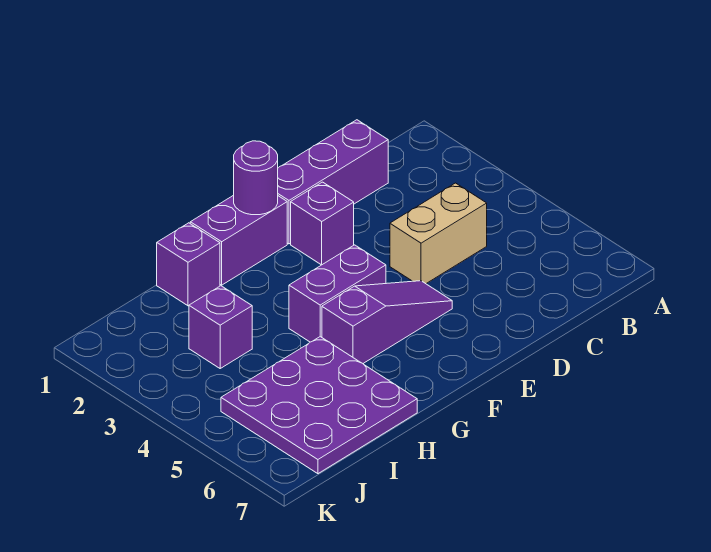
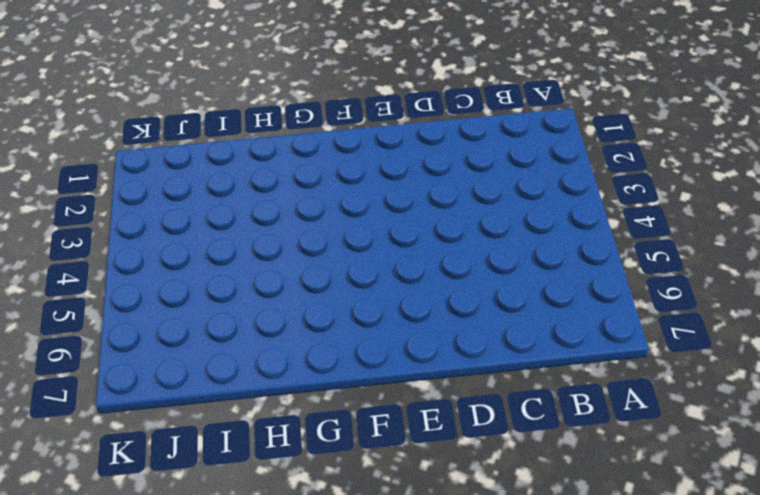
none -> purple 1x3 brick [278,120,388,244]
none -> tan 1x2 brick [390,183,487,284]

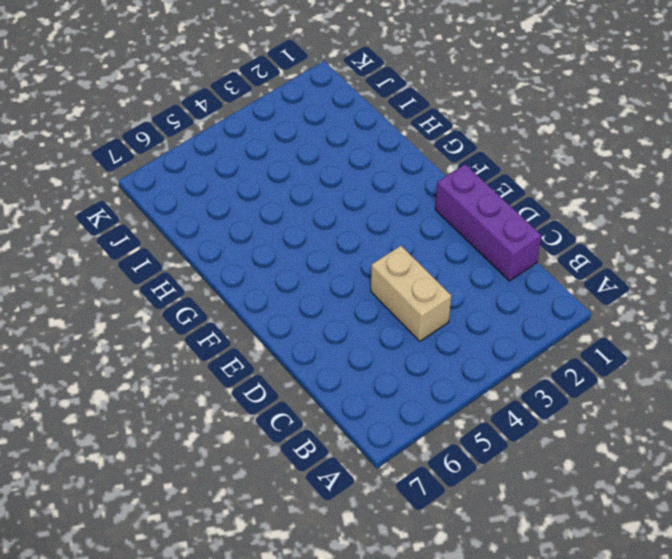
none -> purple 1x1 brick [291,182,354,265]
none -> purple 1x3 slope [322,281,452,363]

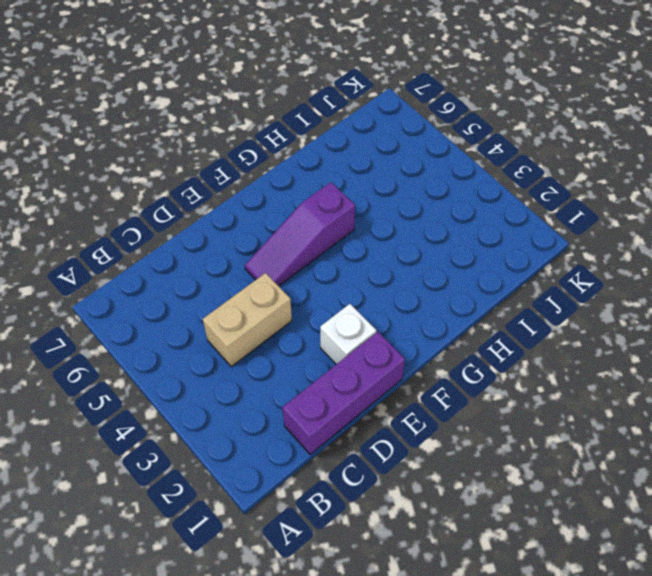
white 1x1 brick [320,304,376,364] -> purple 1x1 brick [291,182,354,265]
none -> purple 1x2 brick [190,195,287,285]
none -> purple 1x2 brick [289,245,386,342]

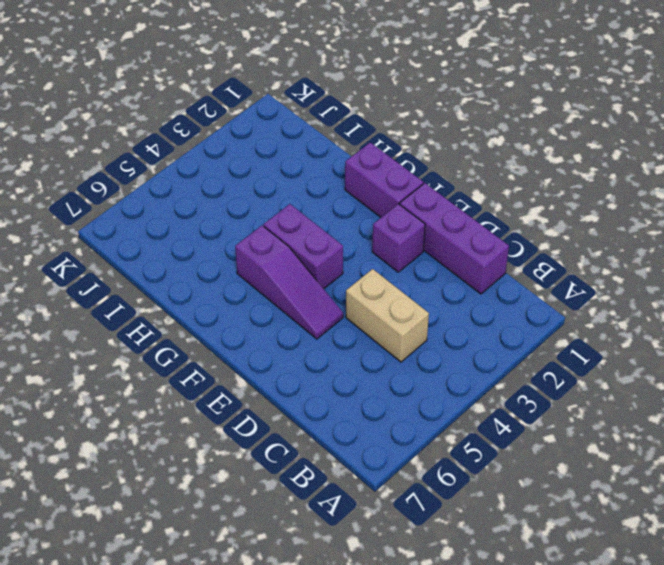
none -> purple 1x1 brick [157,223,220,306]
none -> purple 3x3 plate [221,337,417,474]

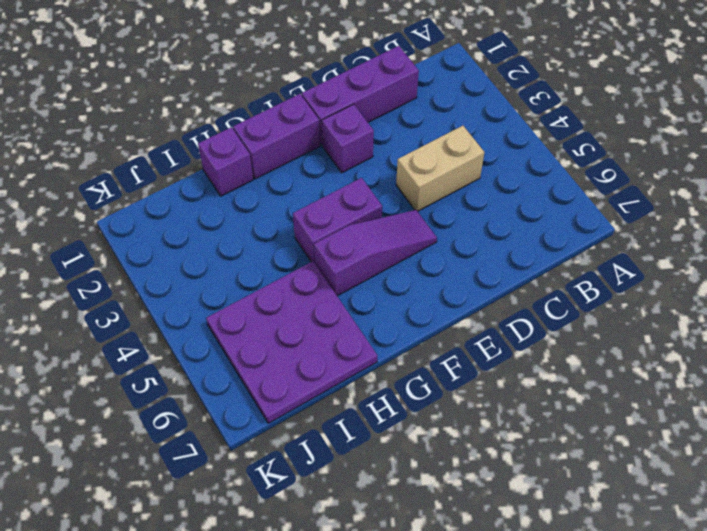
none -> purple 1x1 brick [189,286,252,368]
none -> purple 1x1 round brick [234,141,278,215]

